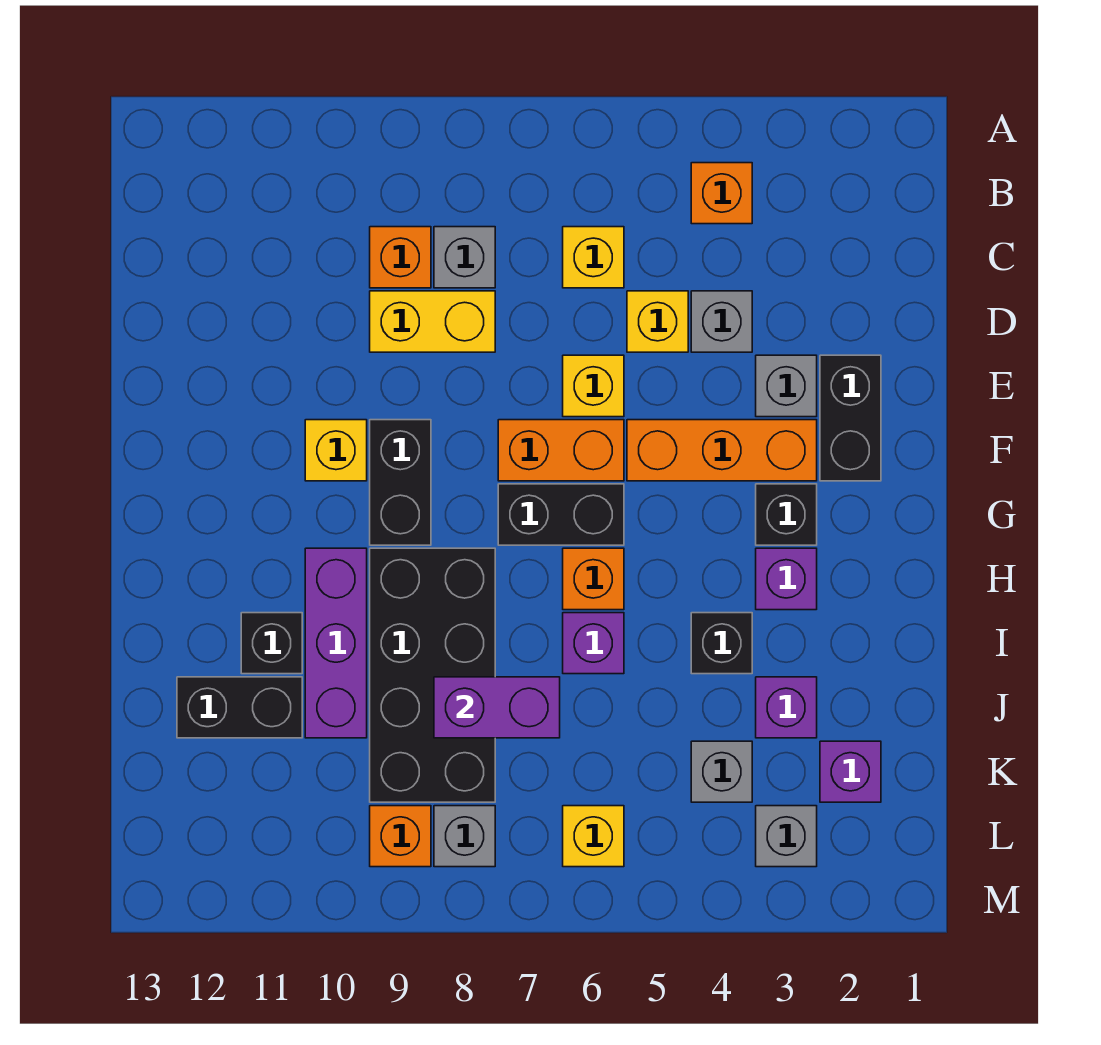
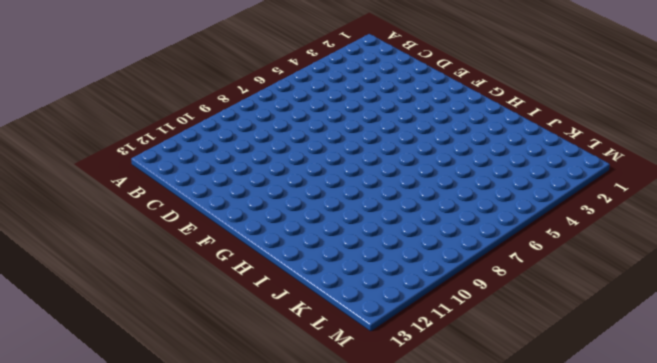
none -> orange 1x1 brick [691,163,752,224]
none -> yellow 1x1 brick [563,227,624,288]
none -> grey 1x1 brick [434,227,495,288]
none -> orange 1x1 brick [370,227,431,288]

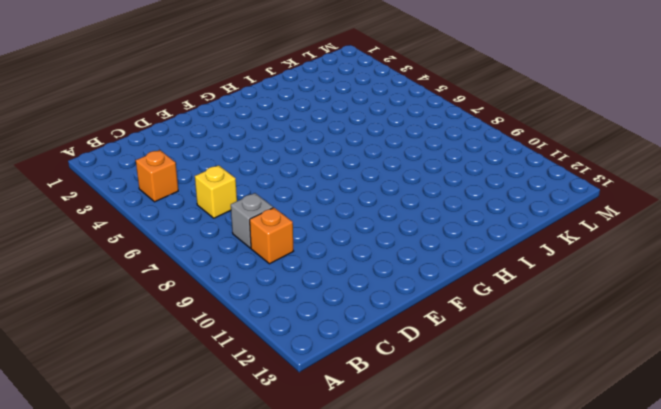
none -> grey 1x1 brick [691,291,752,352]
none -> yellow 1x1 brick [627,291,688,352]
none -> yellow 1x2 brick [370,291,495,352]
none -> black 1x2 brick [820,355,881,481]

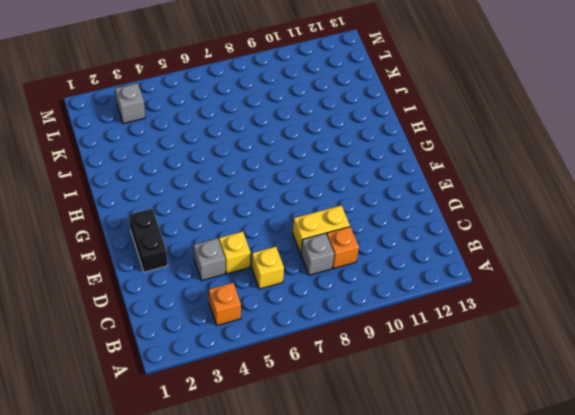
none -> grey 1x1 brick [756,355,817,417]
none -> yellow 1x1 brick [563,355,624,417]
none -> orange 1x3 brick [627,420,817,481]
none -> orange 1x2 brick [498,420,624,481]

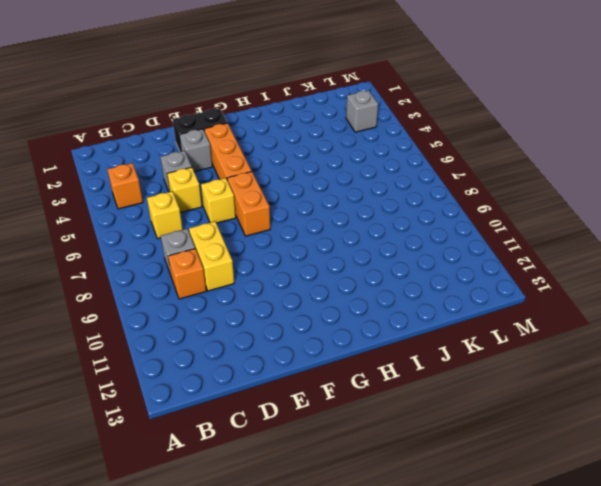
none -> black 1x2 brick [370,420,431,545]
none -> yellow 1x1 brick [305,420,367,481]
none -> black 1x1 brick [756,484,817,545]
none -> black 1x2 brick [498,484,624,545]

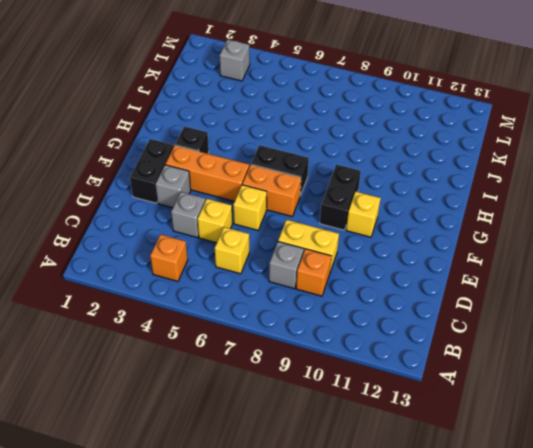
none -> purple 1x1 brick [756,548,817,610]
none -> orange 1x1 brick [563,548,624,610]
none -> black 2x4 brick [370,548,495,802]
none -> purple 1x3 brick [305,548,367,738]

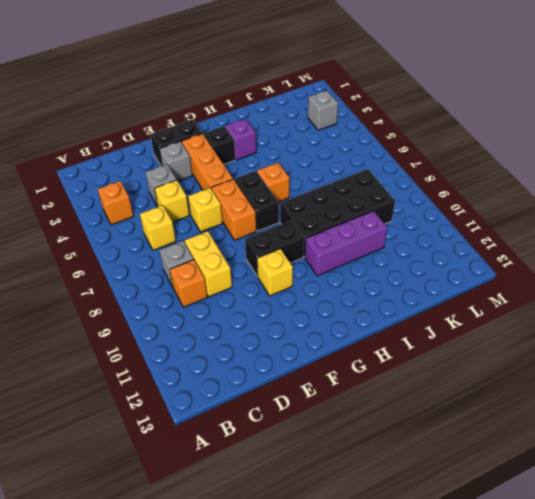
none -> black 1x1 brick [691,613,752,674]
none -> purple 1x1 brick [563,613,624,674]
none -> black 1x1 brick [241,613,302,674]
none -> purple 1x1 brick [756,677,817,738]

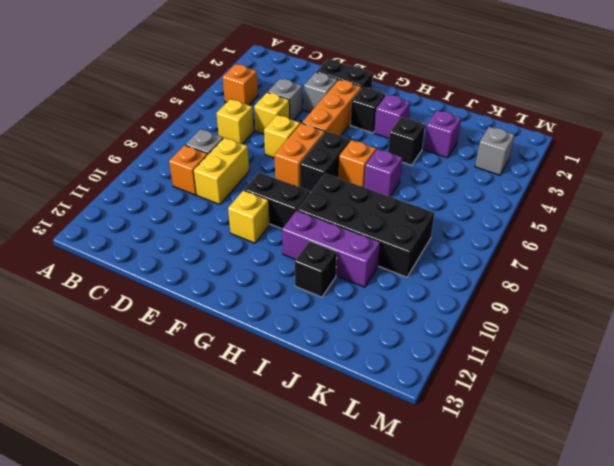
none -> black 1x2 brick [177,677,302,738]
none -> purple 1x1 brick [820,741,881,802]
none -> grey 1x1 brick [691,741,752,802]
none -> yellow 1x1 brick [563,806,624,867]

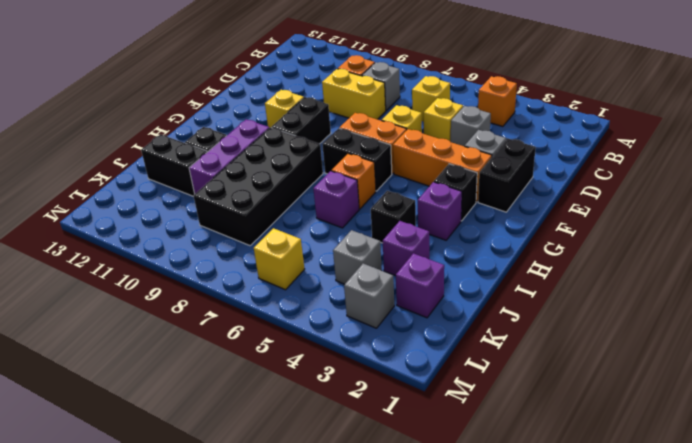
none -> grey 1x1 brick [434,806,495,867]
none -> orange 1x1 brick [370,806,431,867]
none -> purple 1x2 brick [434,677,560,738]

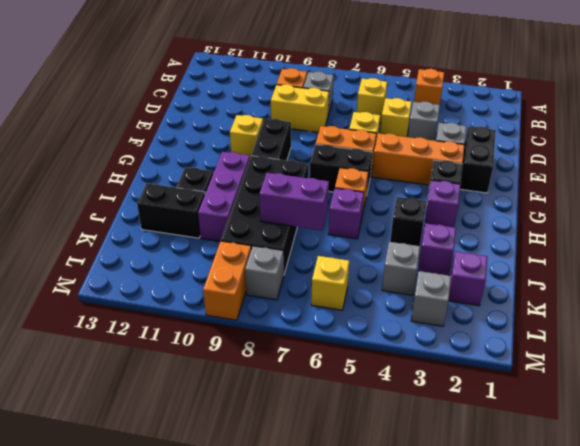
orange 1x2 brick [203,241,251,320] -> orange 1x1 brick [370,806,431,867]

